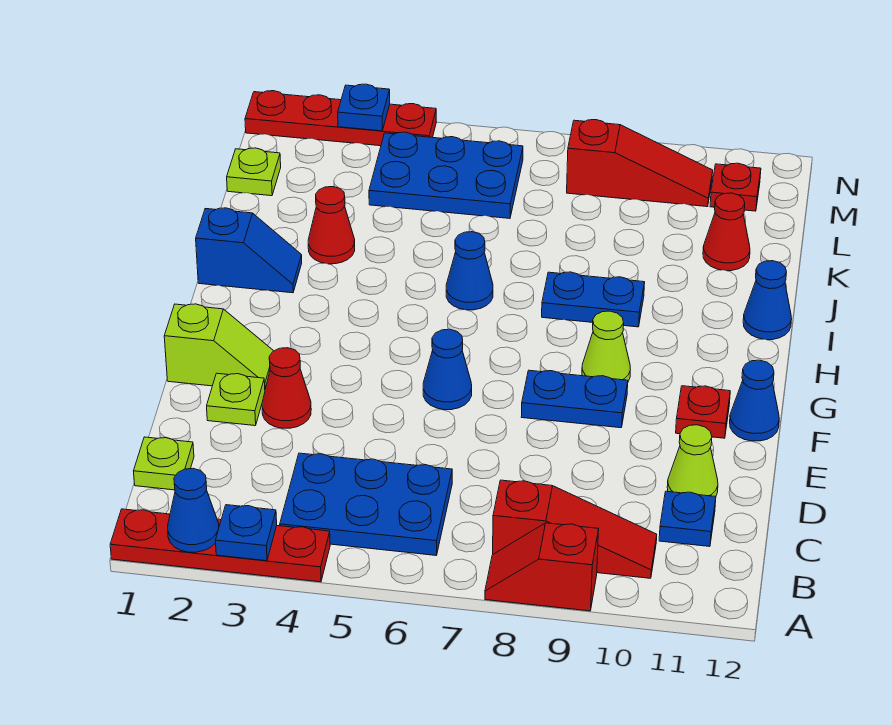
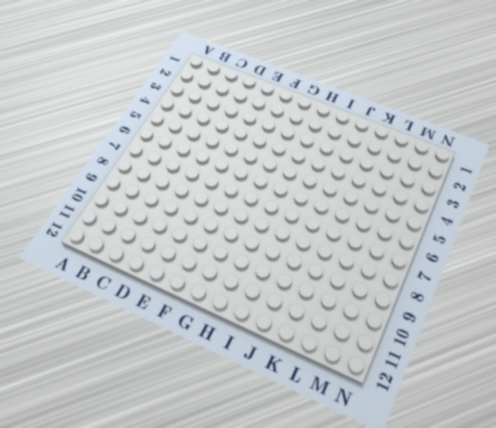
none -> red 1x4 plate [110,509,330,582]
none -> red 1x2 slope [485,523,599,611]
none -> blue 2x3 plate [280,453,452,555]

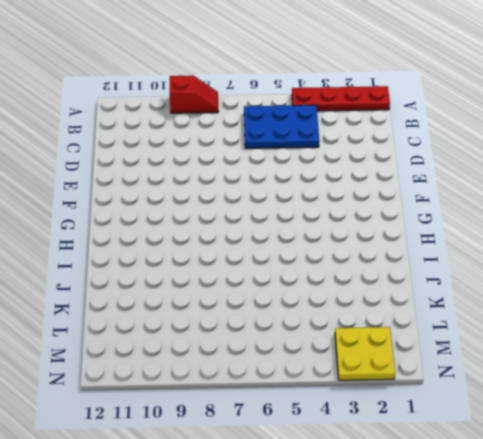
yellow 2x2 plate [335,327,395,380] -> red 1x4 plate [245,91,436,146]
none -> red 1x3 slope [493,480,657,578]
none -> lime 1x1 plate [134,437,194,490]
none -> blue 1x1 plate [659,491,716,547]

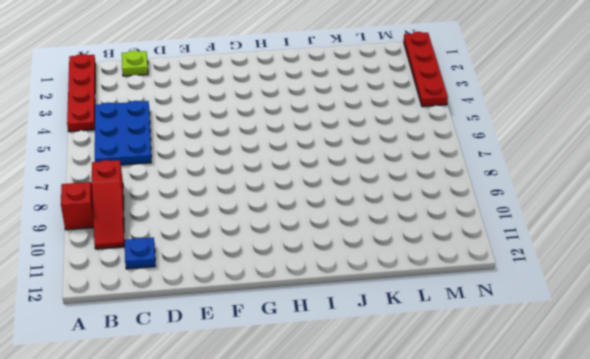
none -> lime 1x1 cone [667,425,718,497]
none -> lime 1x1 plate [207,373,265,426]
none -> red 1x1 cone [262,348,311,428]

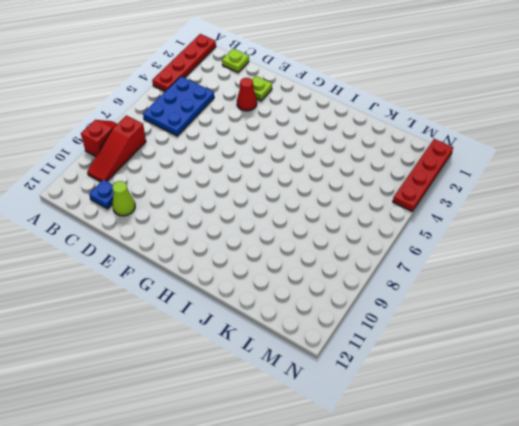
none -> lime 1x2 slope [164,304,273,389]
none -> blue 1x1 cone [423,329,472,410]
none -> blue 1x2 plate [521,370,628,428]

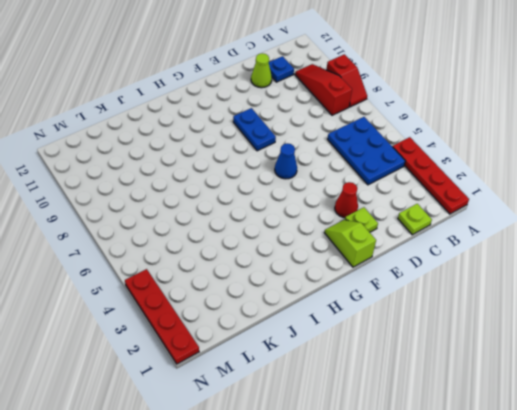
none -> red 1x1 plate [676,386,730,438]
none -> blue 1x1 cone [730,360,779,441]
none -> lime 1x1 cone [582,311,630,381]

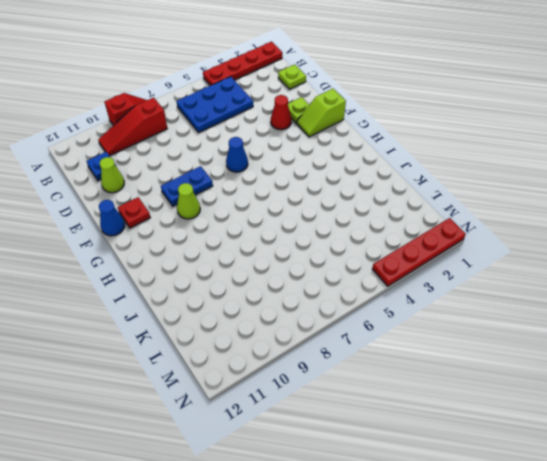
none -> blue 1x2 slope [196,208,302,293]
none -> blue 1x1 cone [446,232,493,310]
none -> blue 1x2 plate [542,272,645,327]

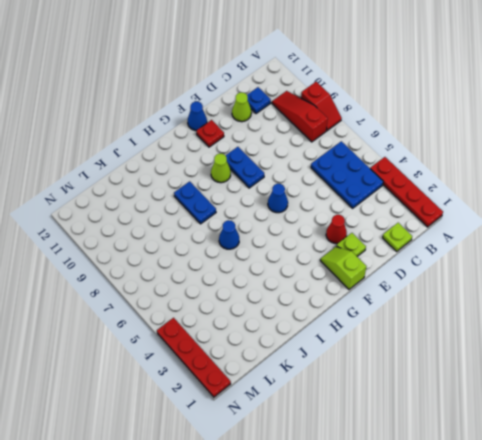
none -> blue 1x2 slope [196,208,302,293]
none -> blue 1x1 cone [743,261,792,340]
none -> red 1x1 cone [308,187,355,264]

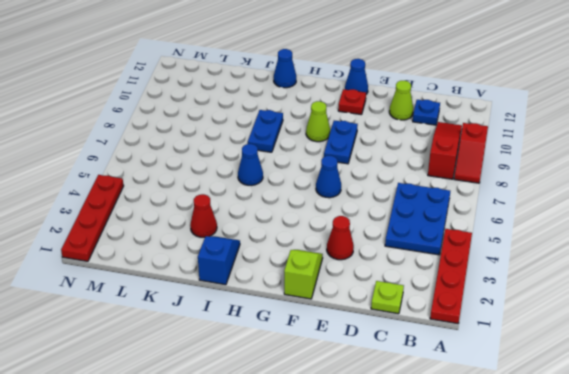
none -> lime 1x1 plate [207,373,265,426]
none -> red 1x1 cone [703,193,750,271]
none -> lime 1x1 plate [227,148,281,196]

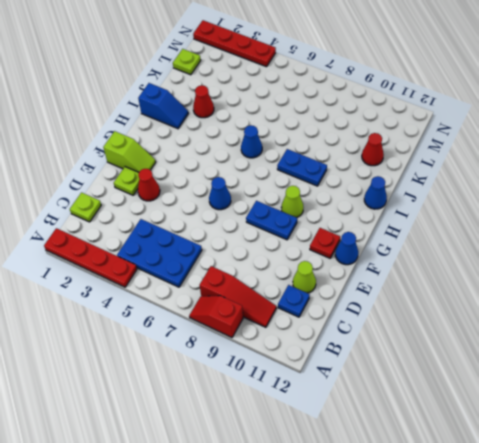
none -> blue 2x3 plate [369,132,523,218]
none -> red 1x3 slope [567,120,713,207]
none -> red 1x1 plate [710,163,761,211]

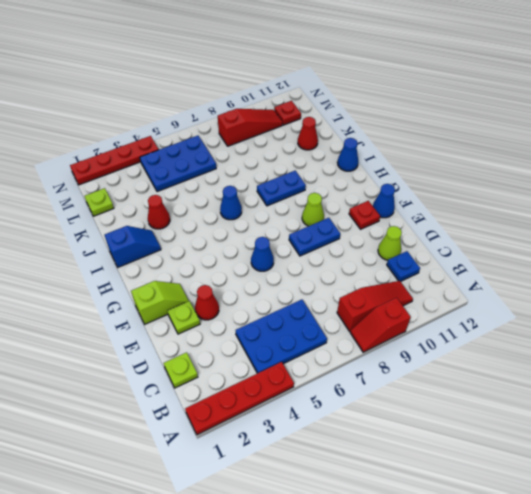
none -> blue 1x1 cone [168,468,219,552]
none -> blue 1x1 plate [215,505,277,561]
none -> blue 1x1 plate [338,84,390,131]

